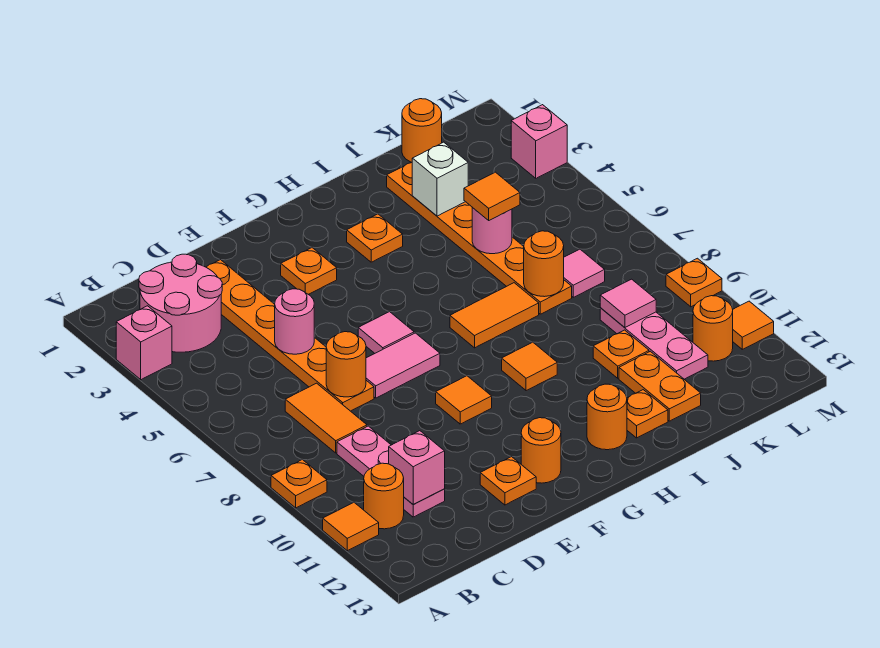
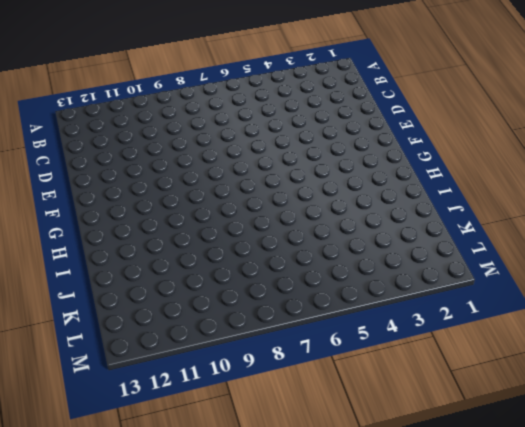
none -> pink 1x1 brick [116,306,172,380]
none -> orange 1x1 plate [271,460,327,508]
none -> orange 1x1 tile [323,502,379,551]
none -> pink 2x2 round brick [139,254,222,352]

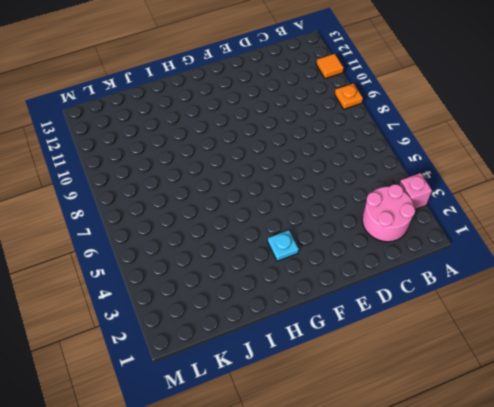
cyan 1x1 plate [268,230,299,261] -> none
none -> orange 1x1 round brick [364,463,404,529]
none -> orange 1x2 tile [285,383,367,453]
none -> pink 1x3 plate [337,426,445,517]
none -> orange 1x6 plate [206,260,374,411]

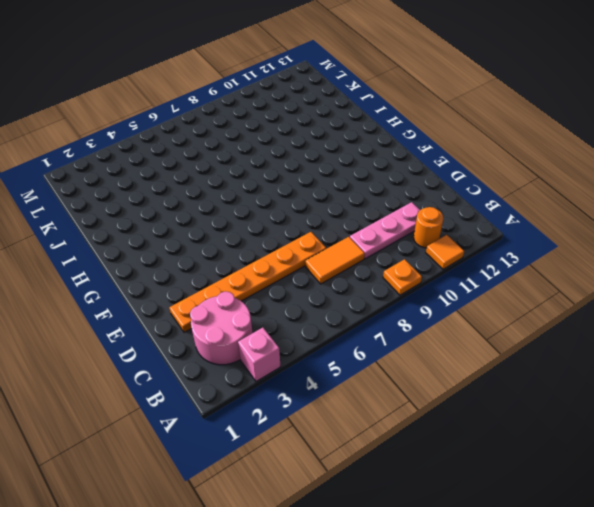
none -> pink 1x2 tile [366,333,440,398]
none -> orange 1x1 plate [480,457,536,505]
none -> orange 1x1 plate [281,248,337,294]
none -> pink 1x1 tile [358,312,414,353]

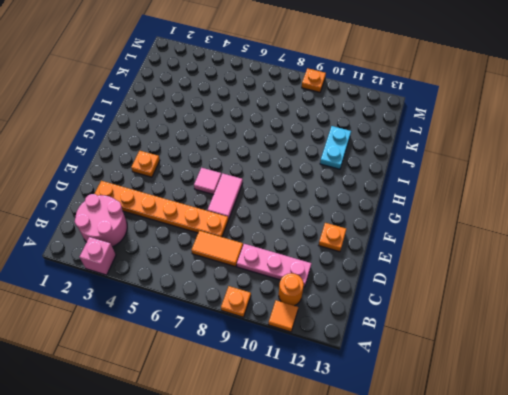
cyan 1x2 plate [320,126,351,169] -> orange 1x2 plate [619,351,701,421]
none -> orange 1x1 tile [436,376,492,424]
none -> orange 1x1 round brick [521,418,561,483]
none -> orange 1x1 plate [347,214,403,262]
none -> orange 1x2 tile [450,283,539,348]

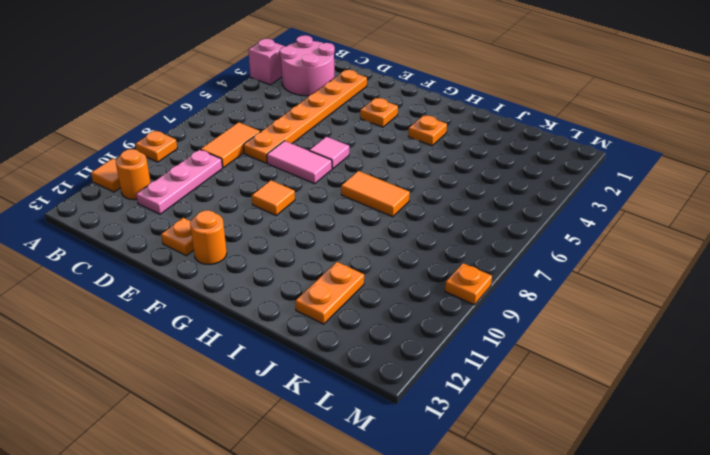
none -> orange 1x1 tile [502,342,557,391]
none -> orange 1x1 round brick [587,384,627,450]
none -> orange 1x1 plate [627,390,668,438]
none -> orange 1x6 plate [387,162,572,314]

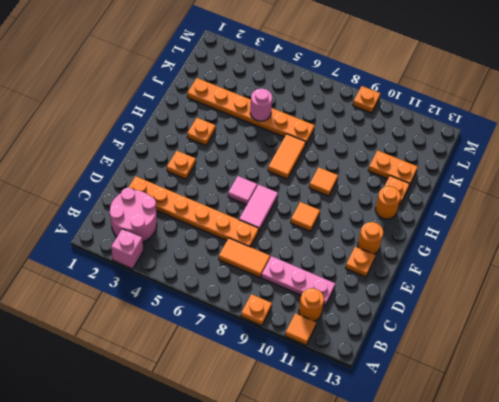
none -> orange 1x1 plate [593,330,649,378]
none -> orange 1x1 round brick [402,99,442,162]
none -> pink 1x1 tile [564,249,605,297]
none -> pink 1x3 plate [600,308,708,379]

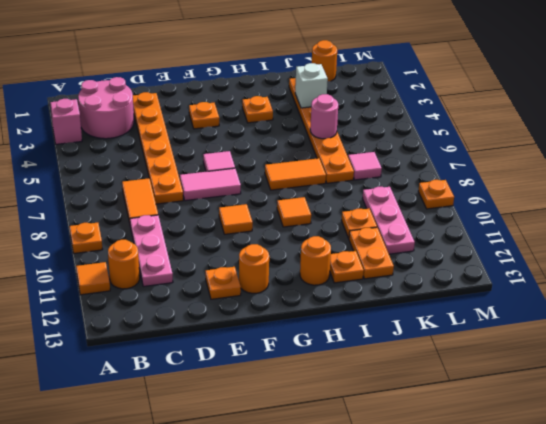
none -> orange 1x1 round brick [693,296,733,361]
none -> pink 1x1 brick [511,105,567,178]
none -> orange 1x1 tile [733,301,774,349]
none -> pink 1x1 brick [389,431,445,504]

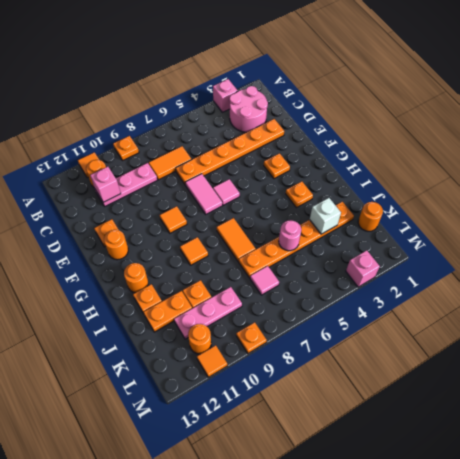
none -> pink 1x1 round brick [275,289,314,354]
none -> orange 1x1 round brick [326,332,366,397]
none -> orange 1x1 round brick [524,231,564,297]
none -> pink 1x1 tile [600,279,656,327]

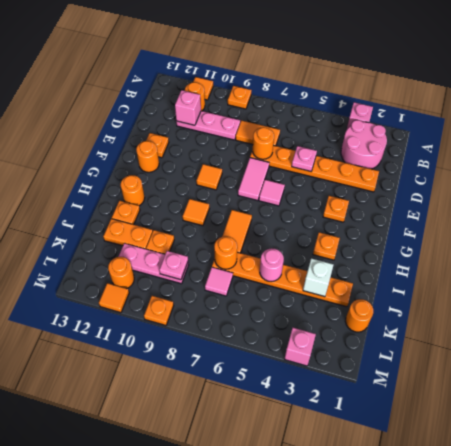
pink 1x1 plate [292,146,317,172] -> pink 1x1 round brick [275,289,314,354]
pink 1x1 plate [159,251,188,280] -> pink 1x1 tile [600,279,656,327]
none -> orange 1x1 tile [464,172,520,220]

